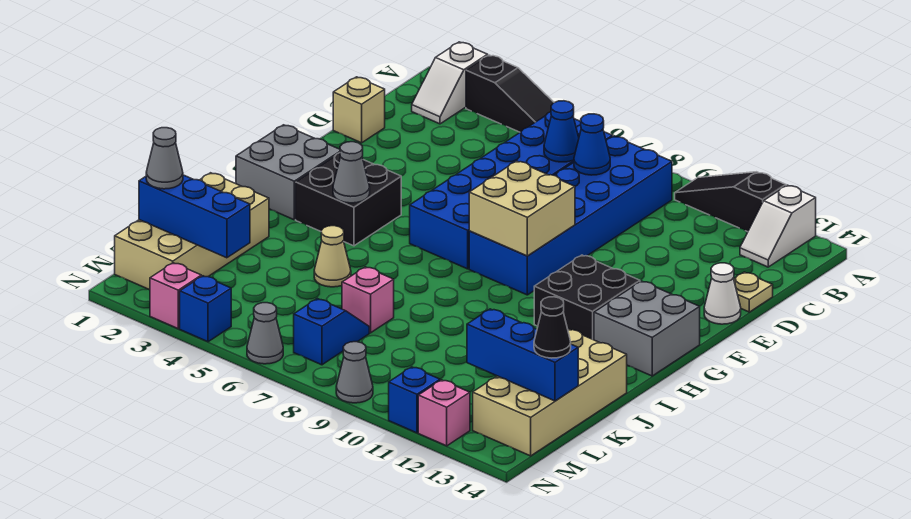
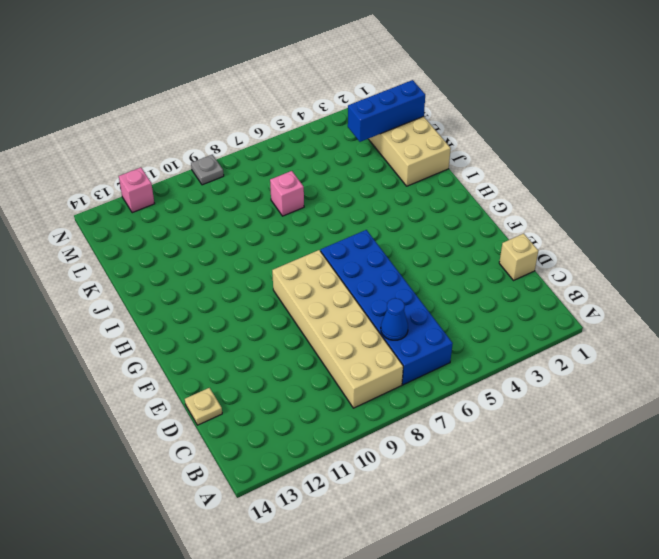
tan 2x6 brick [272,250,403,408] -> blue 2x6 brick [469,136,672,295]
grey 1x1 plate [191,155,224,185] -> grey 1x1 cone [336,342,373,403]
none -> white 1x2 slope [412,42,488,124]
none -> black 1x3 slope [466,55,554,132]
none -> black 1x3 slope [675,172,786,232]
none -> white 1x2 slope [740,185,816,267]

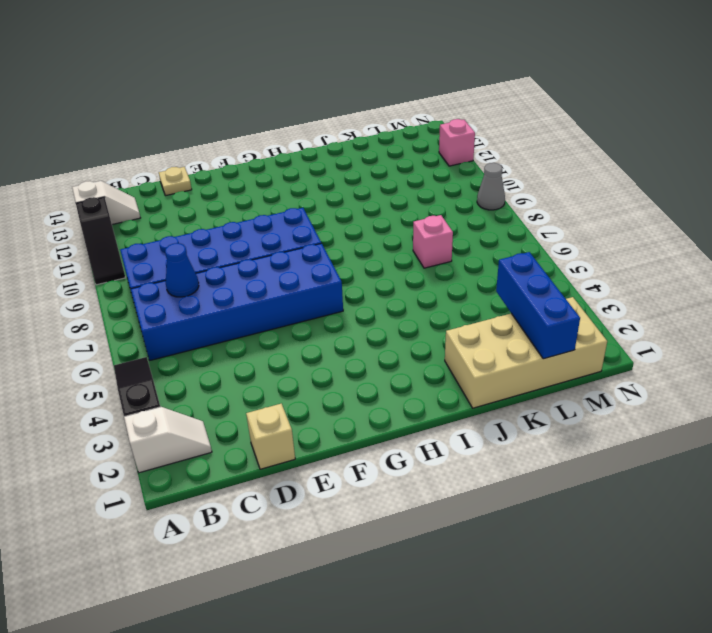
none -> white 1x1 cone [704,263,741,324]
none -> grey 2x2 brick [236,125,340,220]
none -> black 2x2 brick [296,153,401,246]
none -> black 2x2 brick [534,255,640,340]

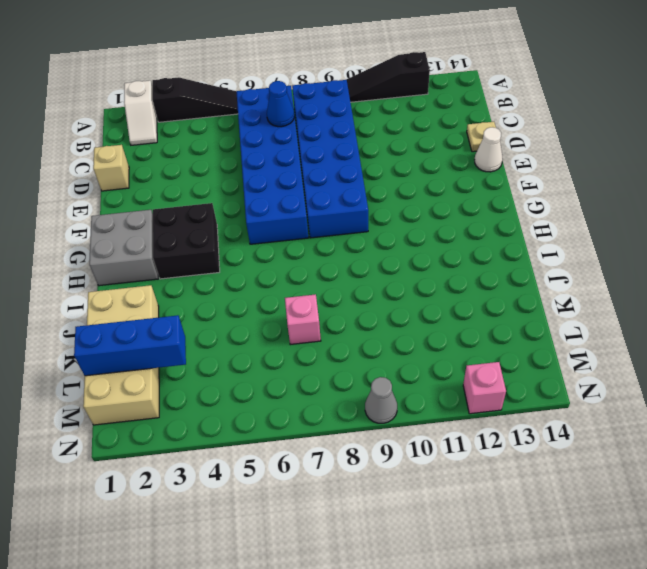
none -> white 1x2 slope [740,185,816,267]
none -> black 2x2 brick [534,255,640,340]
none -> grey 2x2 brick [594,281,700,376]
none -> tan 1x1 cone [314,226,351,287]

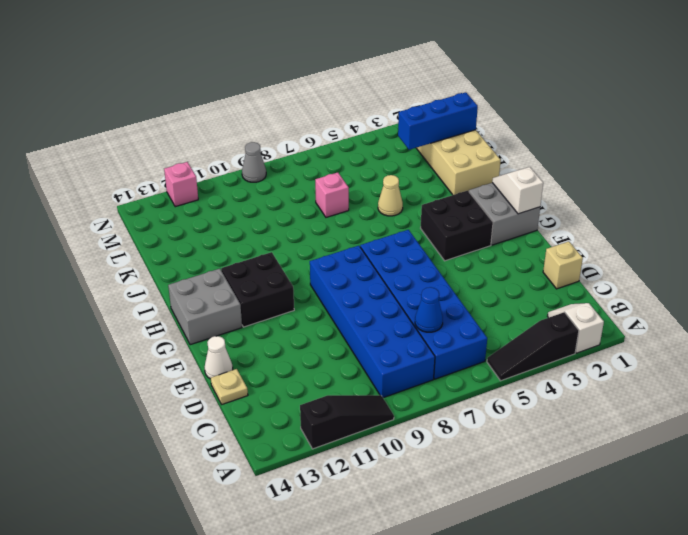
white 1x2 slope [492,167,543,214] -> white 1x2 slope moved to [740,185,816,267]
none -> tan 2x4 brick [473,329,627,456]
none -> blue 1x2 slope [294,299,369,365]
none -> pink 1x1 brick [150,263,201,329]
none -> blue 1x1 brick [180,276,231,342]

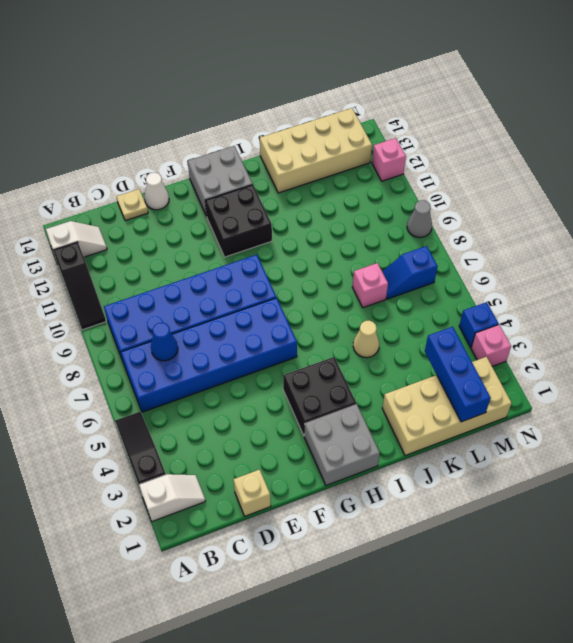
none -> grey 1x1 cone [247,303,283,364]
none -> blue 1x1 brick [389,367,440,433]
none -> blue 1x1 cone [574,114,610,175]
none -> tan 2x2 brick [469,161,575,256]

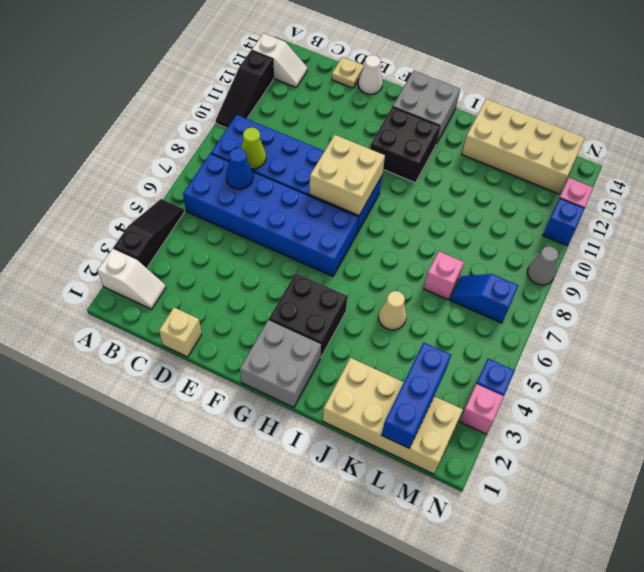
lime 1x1 cone [241,127,266,169] -> blue 1x1 cone [574,114,610,175]
none -> grey 1x1 cone [247,303,283,364]
none -> grey 1x1 cone [333,142,370,203]
none -> blue 1x3 brick [467,309,578,401]
none -> grey 1x1 cone [146,128,183,189]

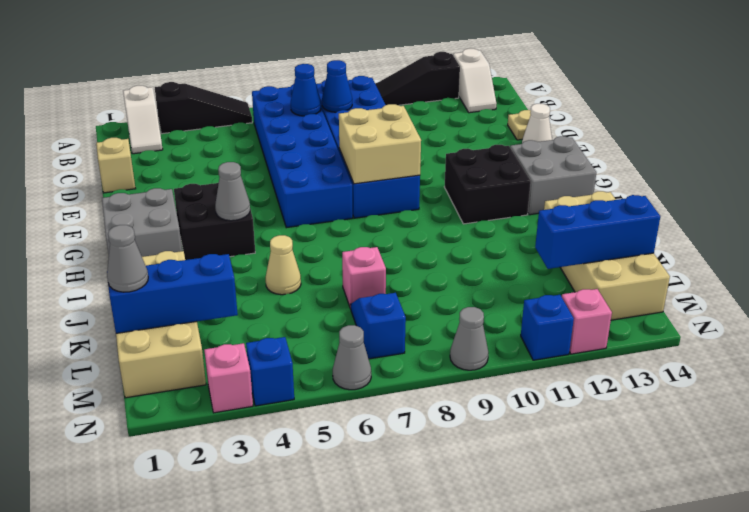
none -> black 1x1 cone [534,297,571,358]

